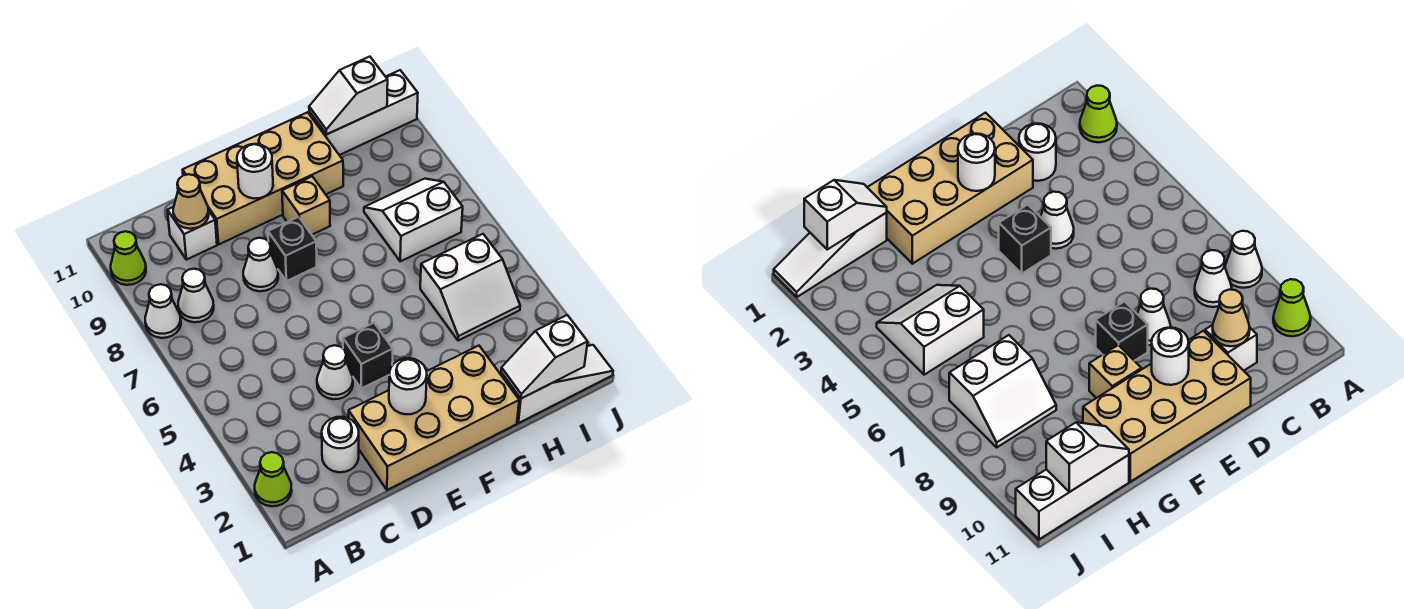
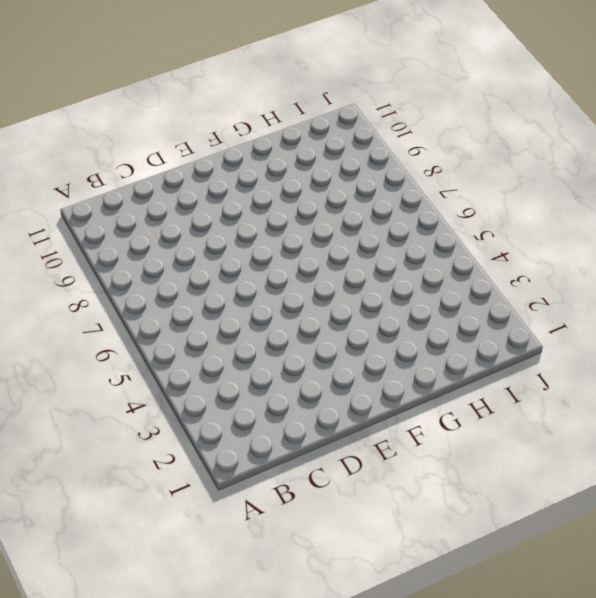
none -> lime 1x1 cone [255,452,292,506]
none -> white 1x1 cone [145,284,181,338]
none -> lime 1x1 cone [111,231,146,285]

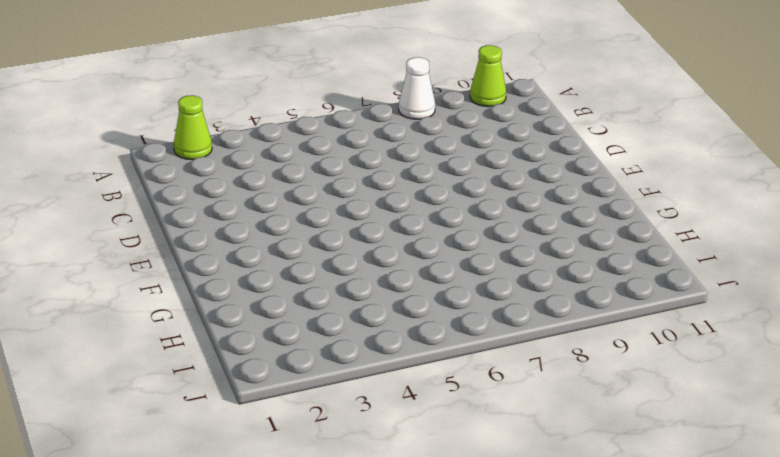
none -> white 1x1 cone [178,269,214,322]
none -> white 1x1 round brick [322,417,359,472]
none -> white 1x1 brick [167,207,217,260]

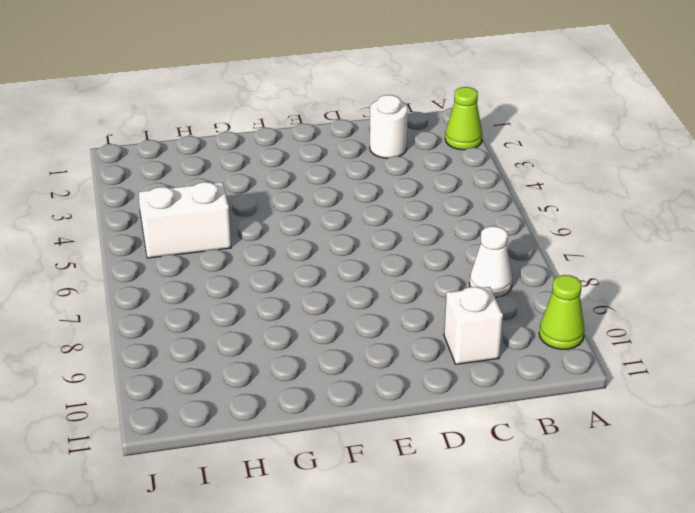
none -> white 1x1 cone [145,284,181,338]
none -> tan 2x4 brick [349,346,519,490]
none -> white 1x1 cone [317,345,353,399]

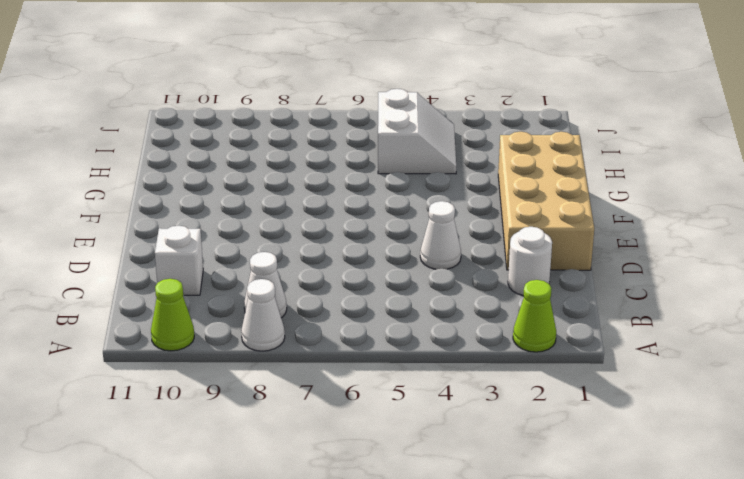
none -> white 1x1 cone [243,238,278,291]
none -> tan 2x4 brick [183,112,343,244]
none -> black 1x1 brick [343,323,393,388]

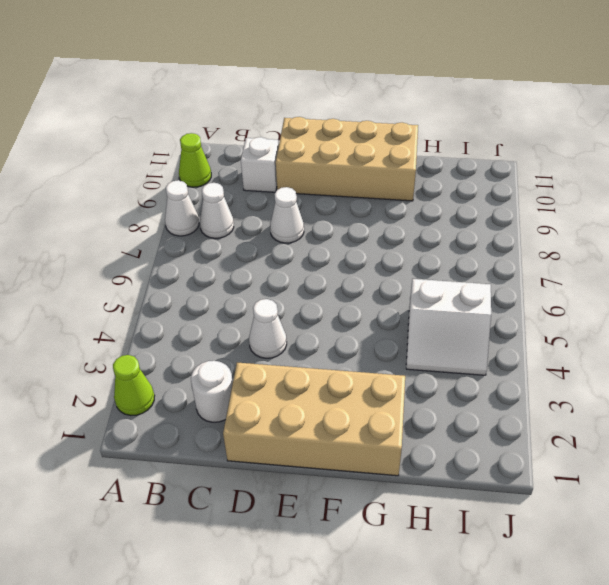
none -> black 1x1 brick [343,323,393,388]
none -> black 1x1 brick [268,217,317,281]
none -> tan 1x1 brick [282,176,330,235]

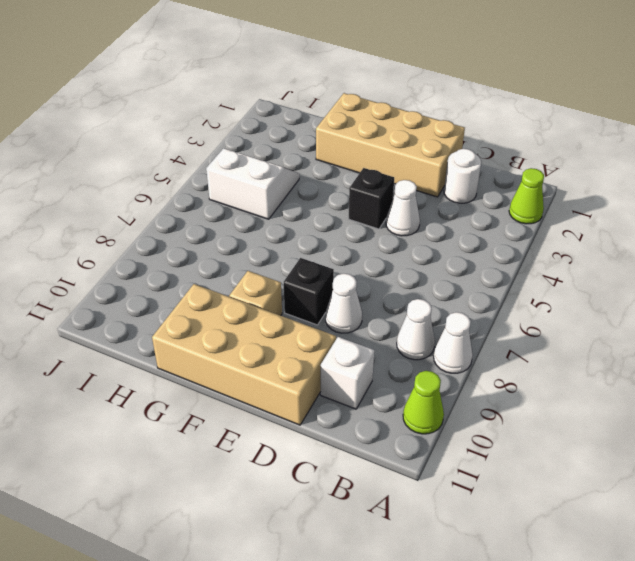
none -> white 1x3 slope [501,345,613,423]
none -> white 2x2 slope [364,179,463,261]
none -> white 1x3 brick [309,70,418,155]

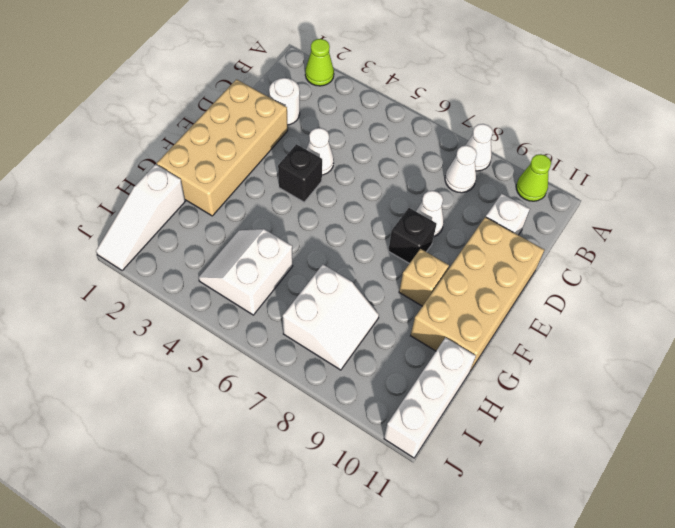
none -> tan 1x1 cone [173,174,209,229]
none -> white 1x1 round brick [389,358,427,414]
none -> white 1x1 round brick [237,144,273,198]

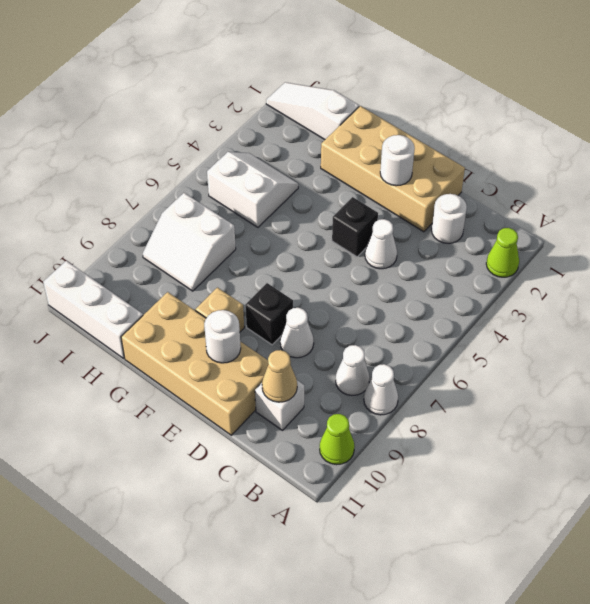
none -> white 1x2 slope [501,315,588,399]
none -> white 1x2 slope [309,57,388,134]

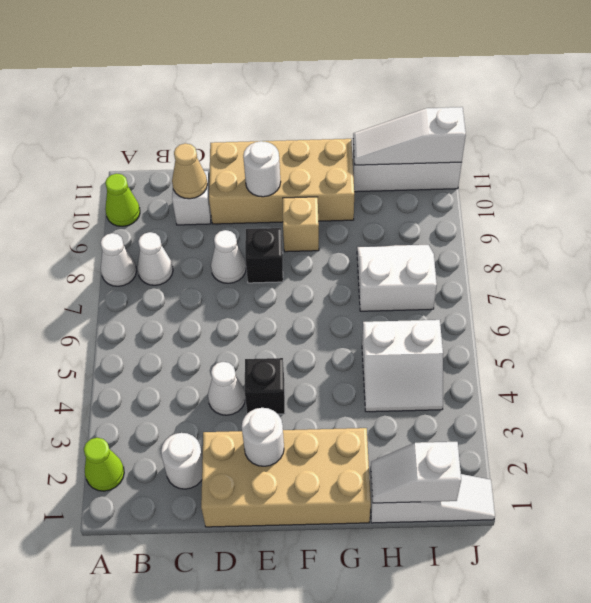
white 1x3 slope [353,107,466,165] -> white 1x2 slope [309,57,388,134]

